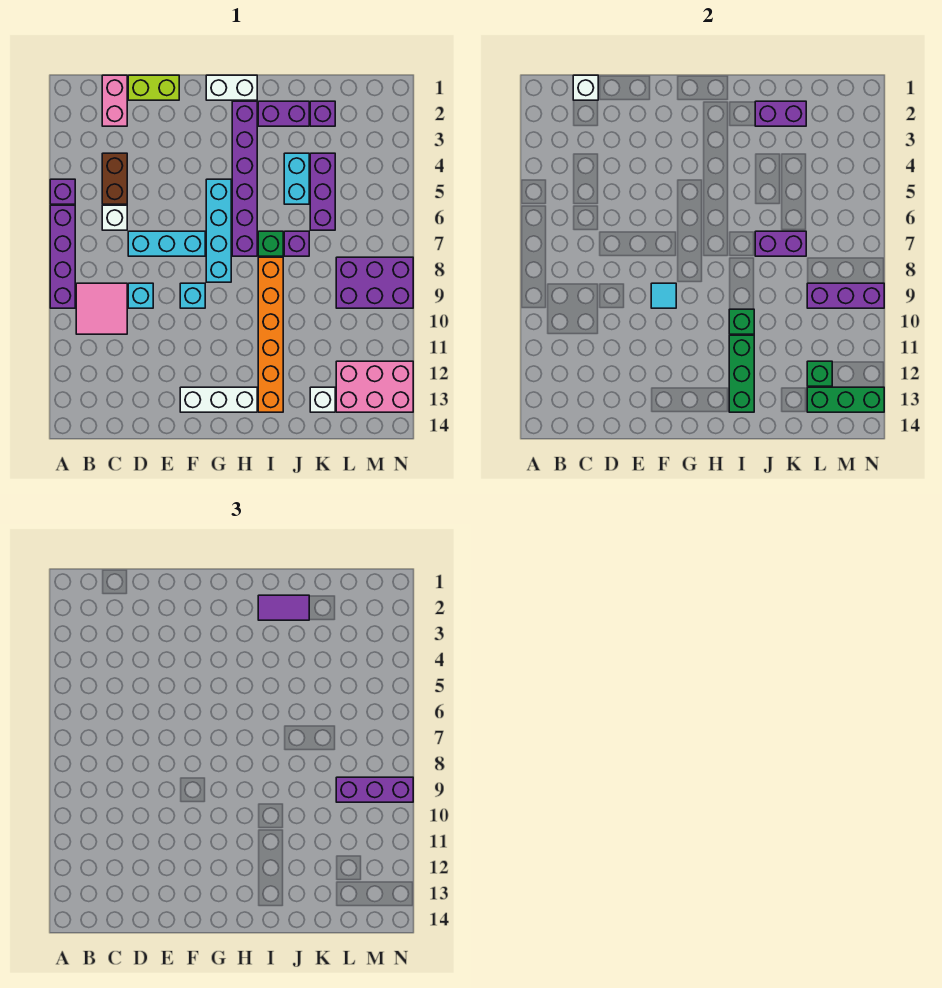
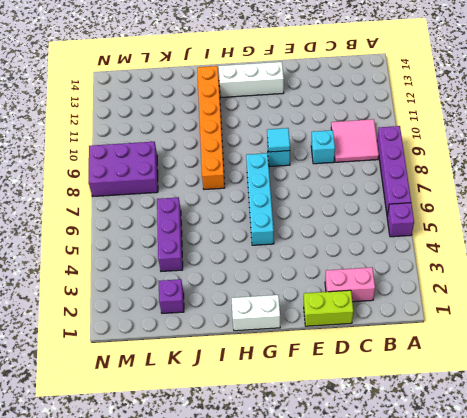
pink 1x2 brick [325,267,375,302] -> pink 1x2 brick turned to [102,75,127,126]
none -> brown 1x2 brick [102,153,127,204]
none -> white 1x1 brick [102,205,127,230]
none -> cyan 1x3 brick [128,231,205,256]
none -> purple 1x6 brick [232,101,257,256]

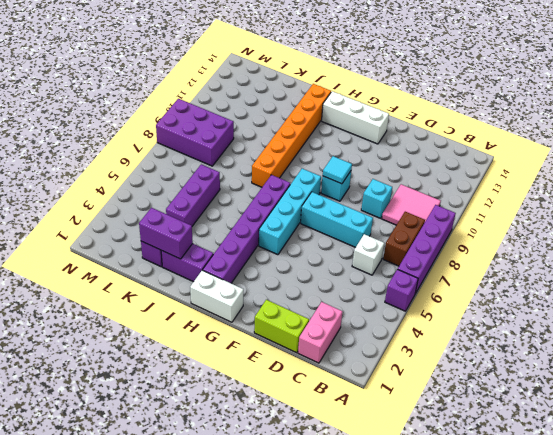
brown 1x2 brick [383,212,425,266] -> brown 1x2 brick moved to [102,153,127,204]
none -> green 1x1 brick [258,231,283,256]
none -> cyan 1x2 brick [284,153,309,204]
none -> purple 1x1 brick [284,231,309,256]
none -> white 1x1 brick [310,387,335,412]

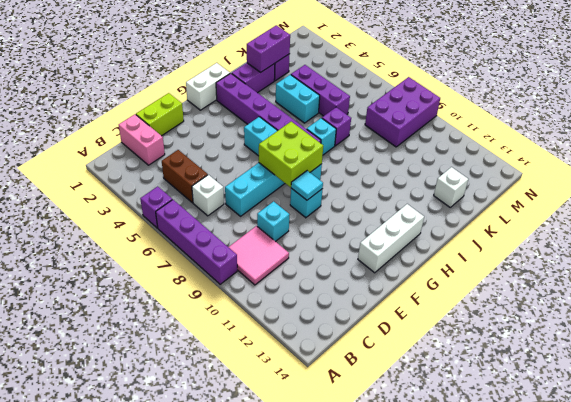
lime 2x2 brick [259,122,323,187] -> none
cyan 1x1 brick [307,118,336,155] -> green 1x1 brick [258,231,283,256]
none -> orange 1x6 brick [258,257,283,412]
none -> pink 2x3 brick [336,361,413,412]
none -> white 1x1 brick [573,75,598,100]
none -> green 1x1 brick [729,309,754,334]

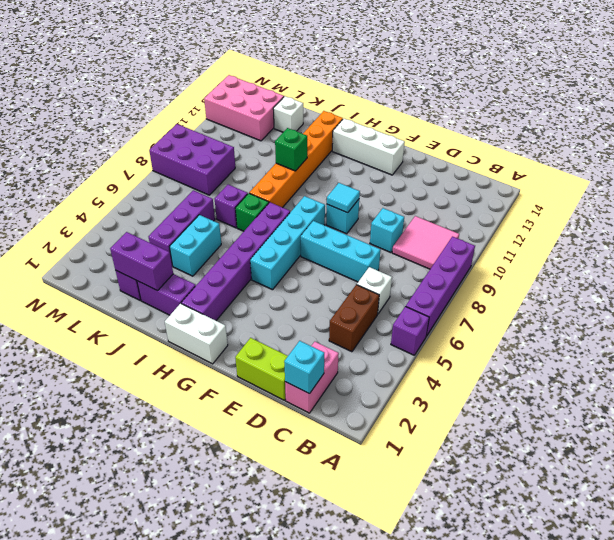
cyan 1x1 brick [284,341,324,394] -> white 1x1 brick [573,75,598,100]
none -> green 1x3 brick [729,335,754,412]
none -> purple 1x2 brick [755,231,806,256]
none -> purple 1x3 brick [807,283,884,308]
none -> green 1x1 brick [807,361,832,386]

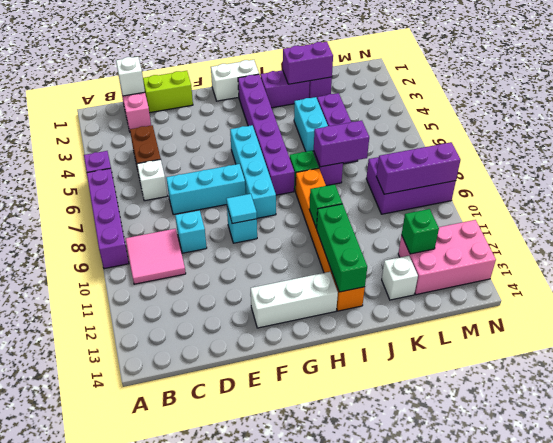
none -> green 1x3 brick [807,387,884,412]
none -> purple 1x2 tile [258,595,309,620]
none -> purple 1x3 brick [336,777,413,802]

